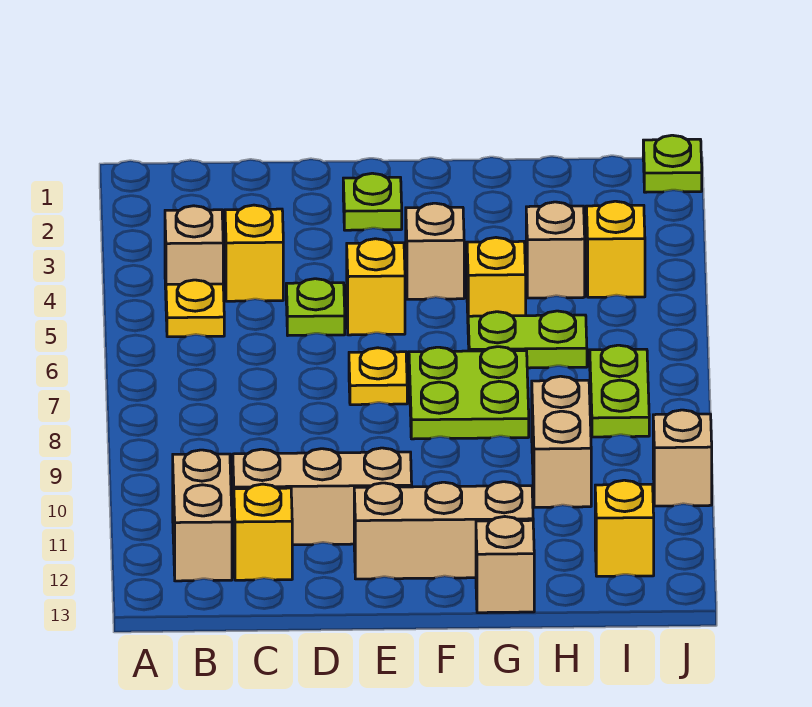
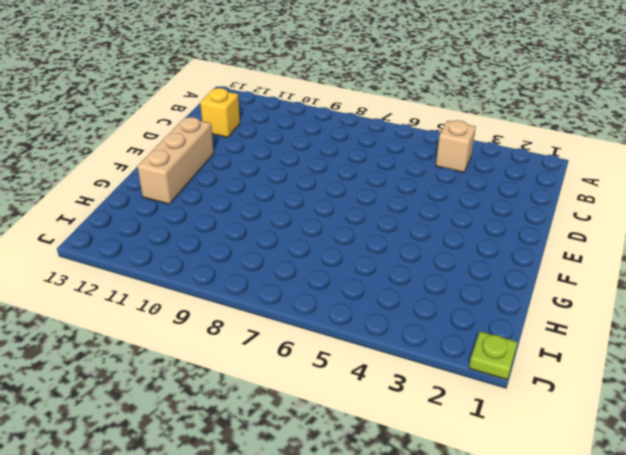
none -> yellow 1x1 plate [166,280,224,337]
none -> tan 1x2 brick [173,450,232,581]
none -> yellow 1x1 brick [225,205,283,301]

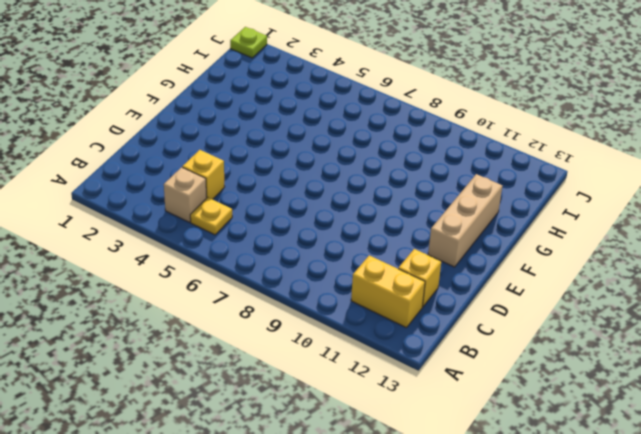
yellow 1x2 brick [351,255,425,328] -> tan 1x2 brick [173,450,232,581]
none -> tan 1x3 brick [233,448,412,545]
none -> lime 1x1 plate [286,279,345,335]
none -> lime 1x1 plate [343,173,402,230]

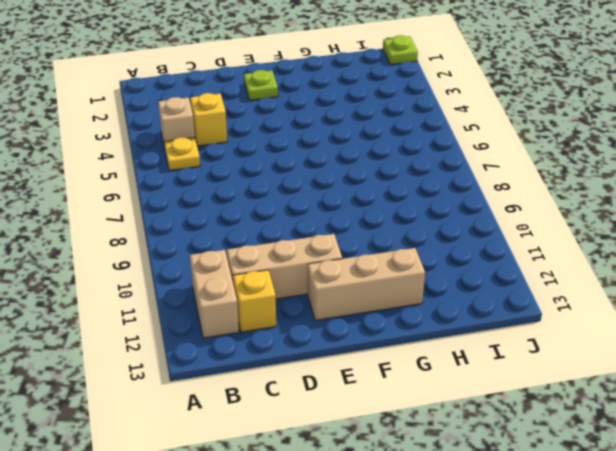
none -> lime 1x1 plate [286,279,345,335]
none -> yellow 1x1 brick [347,239,405,335]
none -> yellow 1x1 plate [349,348,407,405]

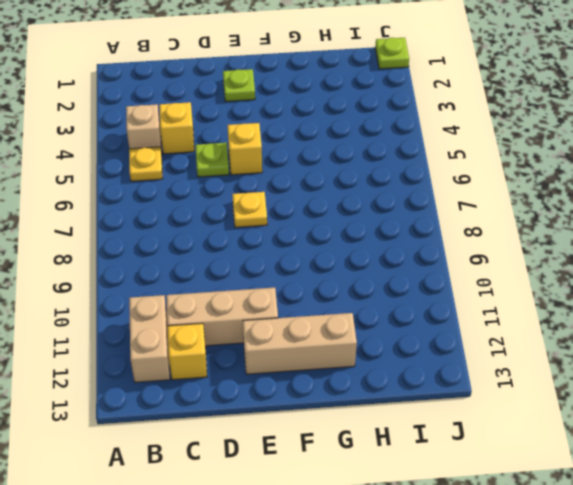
none -> tan 1x1 brick [406,203,464,299]
none -> lime 2x2 plate [409,347,529,439]
none -> yellow 1x1 brick [467,238,526,316]

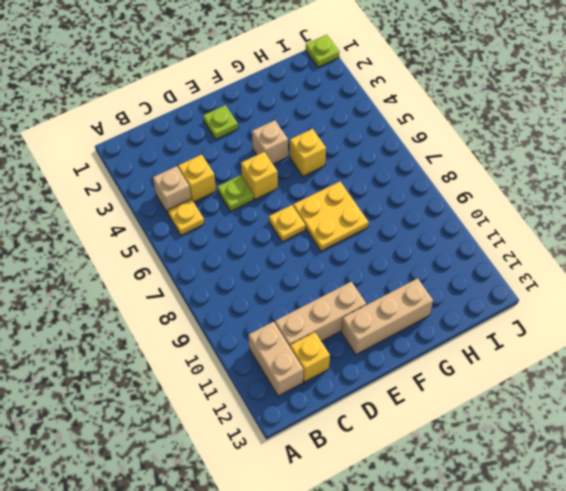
yellow 2x2 plate [293,182,369,251] -> lime 2x2 plate [409,347,529,439]
none -> lime 1x2 plate [468,311,587,368]
none -> tan 1x1 brick [476,517,534,613]
none -> tan 1x1 brick [526,202,585,298]

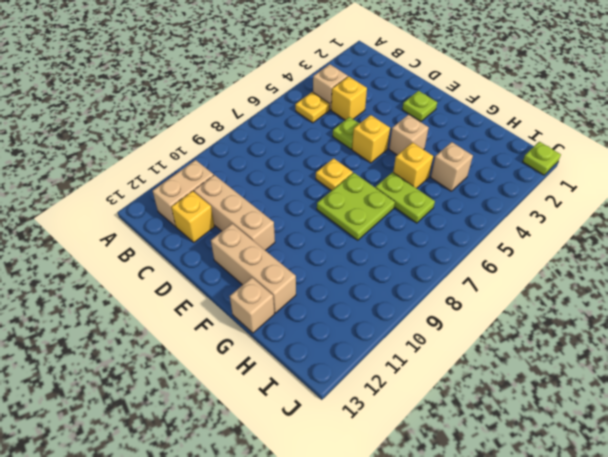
none -> tan 1x2 brick [532,376,591,507]
none -> yellow 1x1 brick [586,201,645,297]
none -> lime 1x2 plate [590,345,649,437]

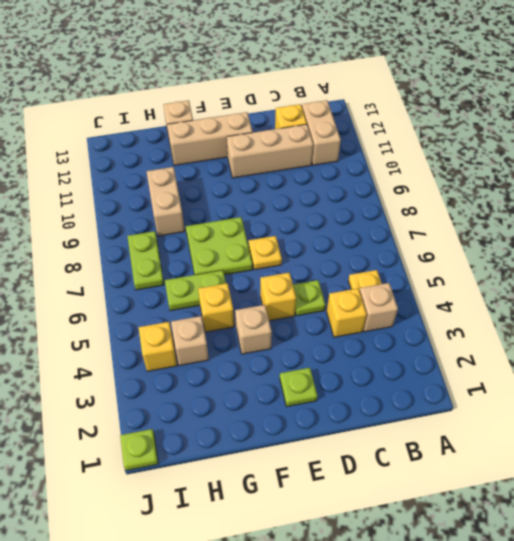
none -> yellow 1x1 brick [595,480,654,576]
none -> tan 1x1 brick [653,410,712,506]

